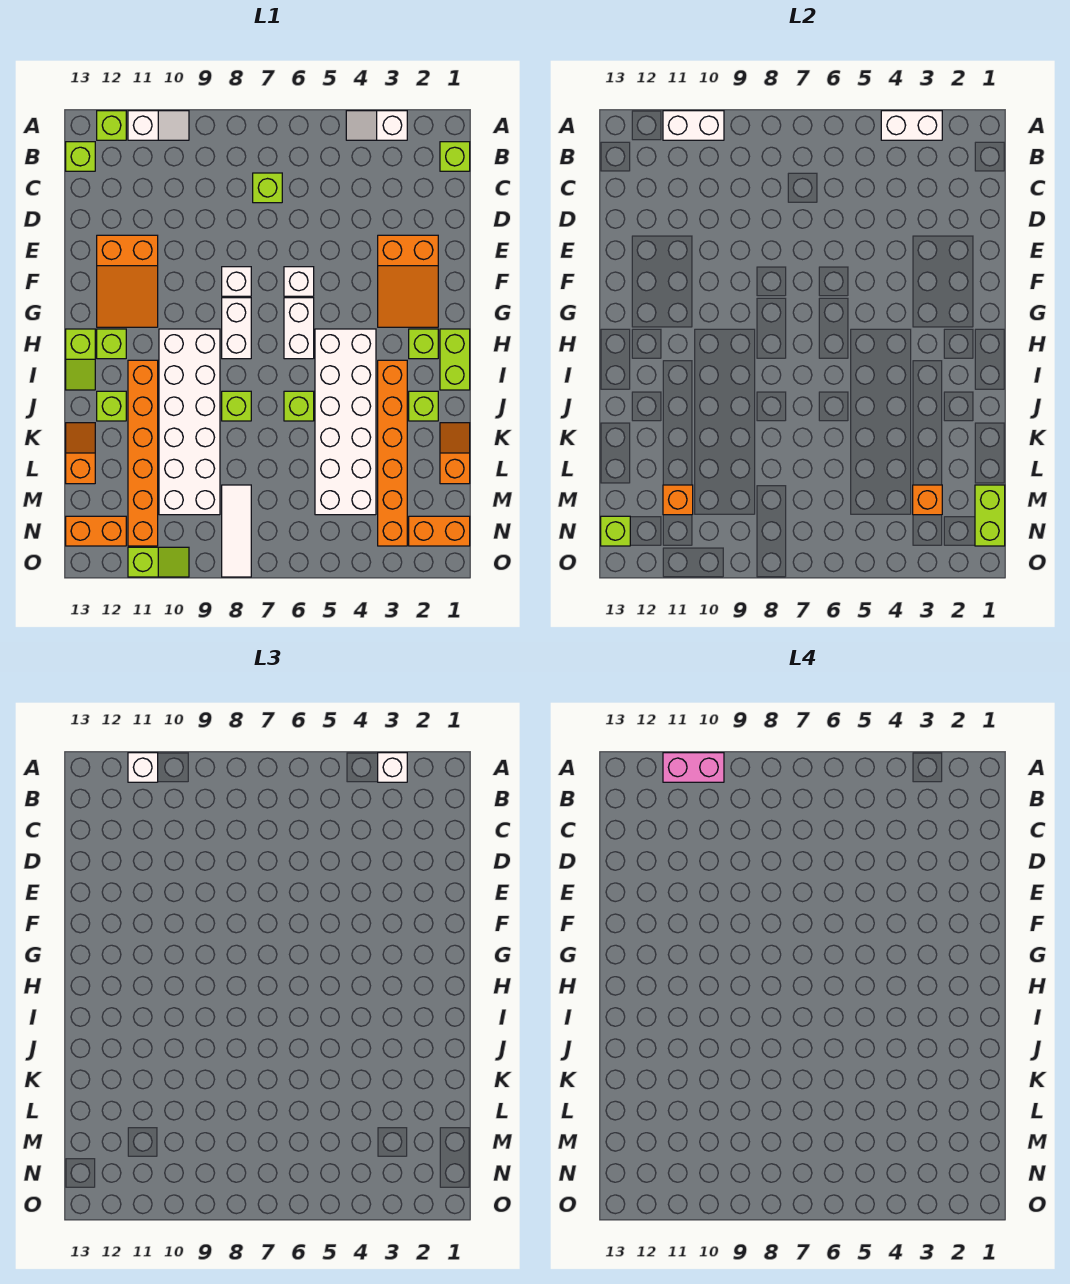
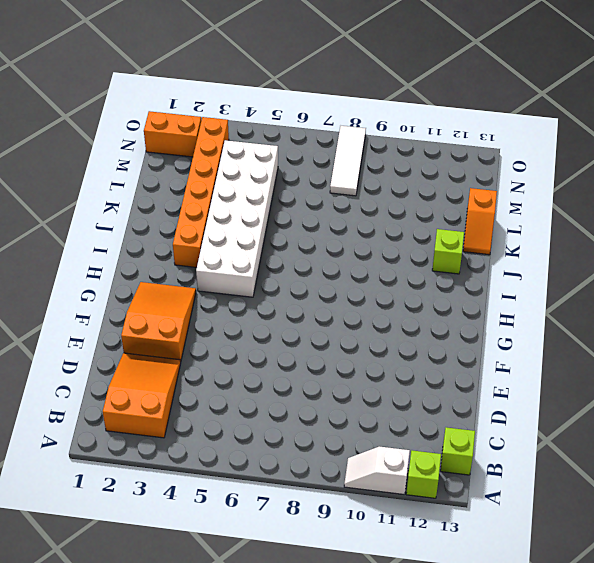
orange 2x3 slope [103,353,181,438] -> orange 2x3 slope moved to [97,235,158,327]
none -> white 1x2 slope [346,111,407,140]
none -> lime 1x1 brick [440,142,470,171]
none -> lime 1x1 brick [253,173,282,203]
none -> white 1x1 brick [284,267,314,296]

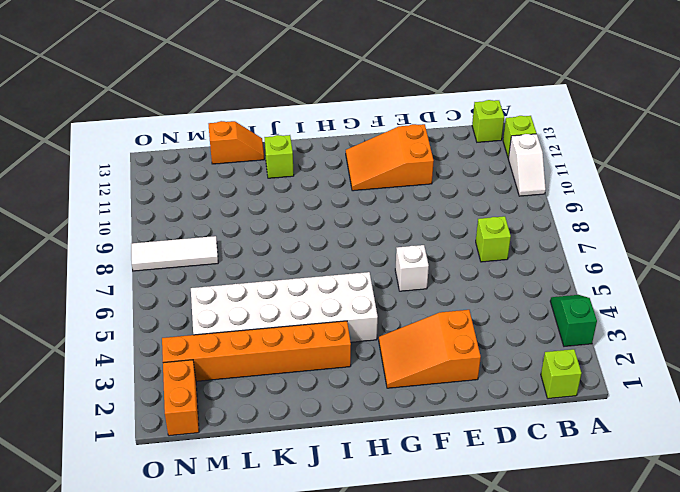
green 1x2 slope [550,295,597,346] -> white 1x2 slope [346,111,407,140]
none -> white 1x1 brick [222,267,251,296]
none -> white 1x2 brick [284,298,314,359]
none -> white 1x2 brick [222,298,251,359]
none -> lime 1x2 brick [440,329,470,390]

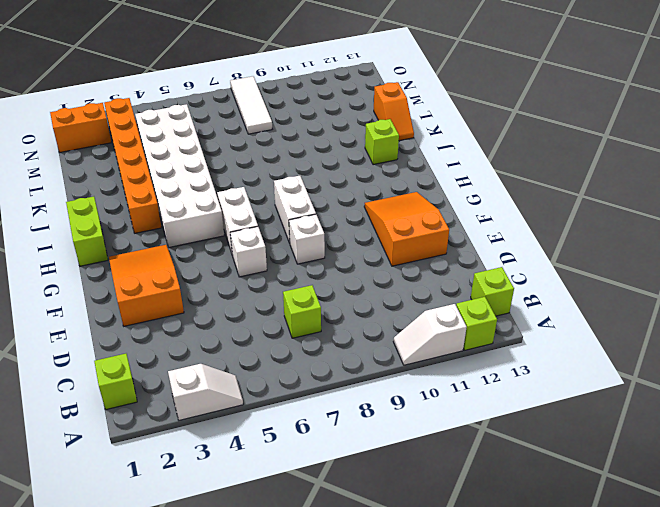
none -> lime 1x1 brick [409,329,438,359]
none -> white 2x6 brick [159,329,220,515]
none -> lime 1x1 brick [97,329,126,359]
none -> lime 1x2 slope [66,329,95,390]

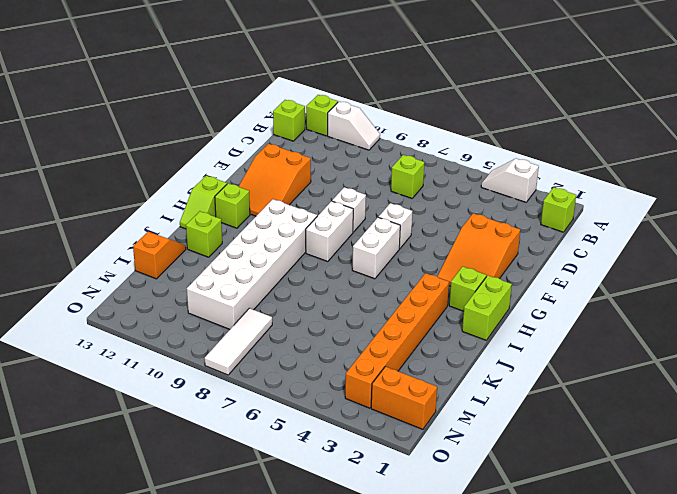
none -> white 2x6 brick [315,329,376,515]
none -> orange 1x6 brick [128,360,158,546]
none -> lime 1x1 brick [409,391,438,421]
none -> lime 1x1 brick [284,391,314,421]

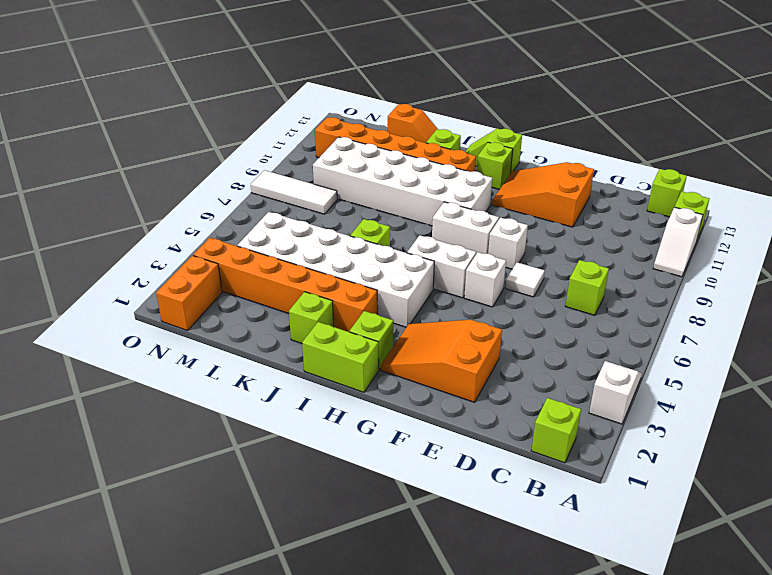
white 1x1 tile [505,262,545,297] -> none
none -> lime 1x1 brick [222,391,251,421]
none -> orange 1x2 slope [440,423,470,484]
none -> orange 1x2 brick [66,516,126,546]
none -> lime 1x2 slope [128,547,189,577]

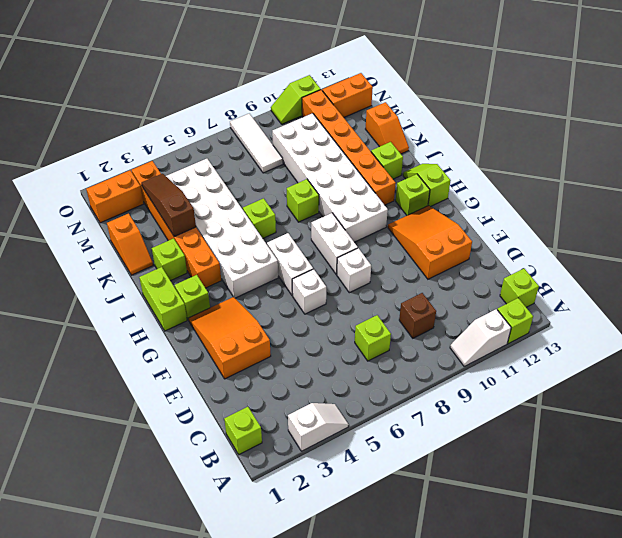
brown 1x1 brick [399,293,436,338] -> none
brown 1x3 slope [141,174,196,237] -> orange 1x1 brick [913,485,942,515]
none -> white 1x2 brick [881,111,942,140]
none -> white 1x2 brick [663,111,724,140]
none -> lime 1x2 brick [975,485,1005,546]
none -> orange 1x1 brick [663,485,693,515]

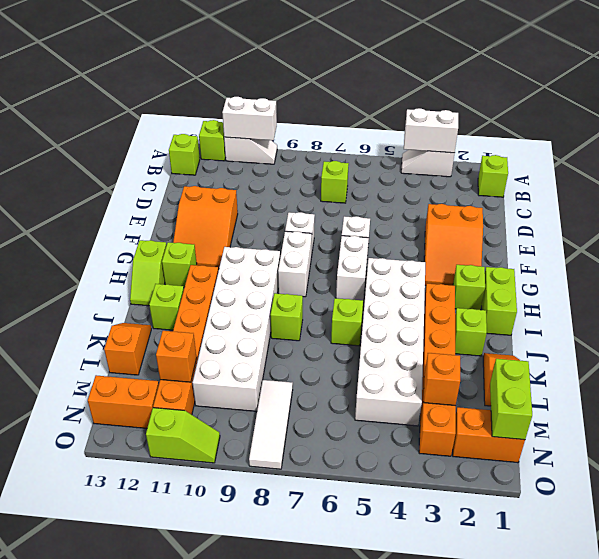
none -> lime 1x1 brick [601,516,630,546]
none -> white 1x1 brick [378,753,407,782]
none -> white 1x1 brick [128,753,158,782]
none -> pink 1x2 brick [663,753,724,782]

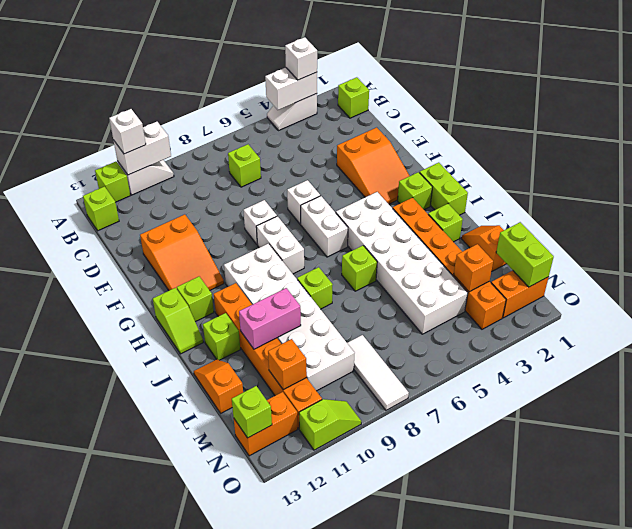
pink 1x2 brick [239,288,301,349] -> pink 1x2 brick moved to [663,753,724,782]

